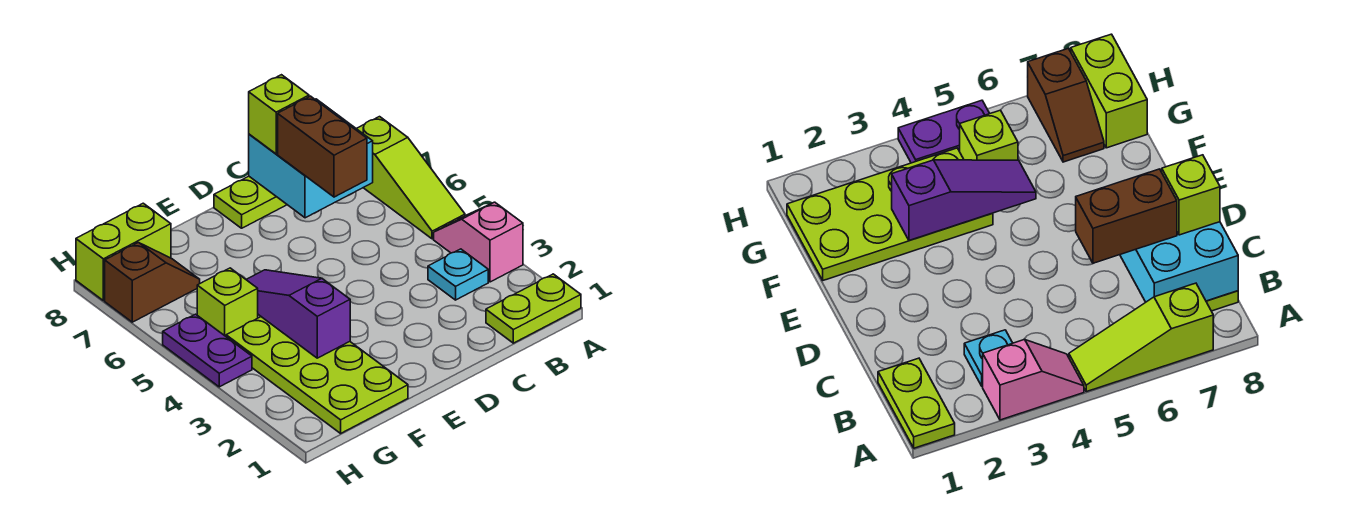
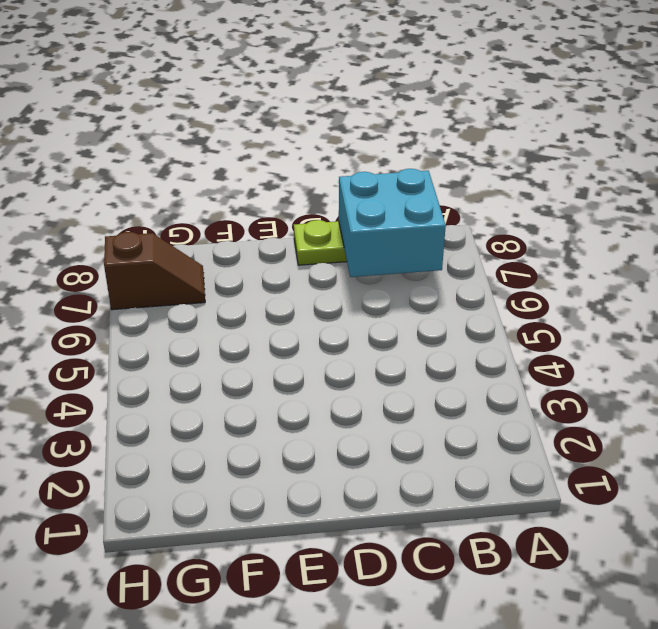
none -> lime 1x2 plate [486,274,581,343]
none -> pink 1x2 slope [434,202,523,282]
none -> lime 1x3 slope [356,117,465,239]

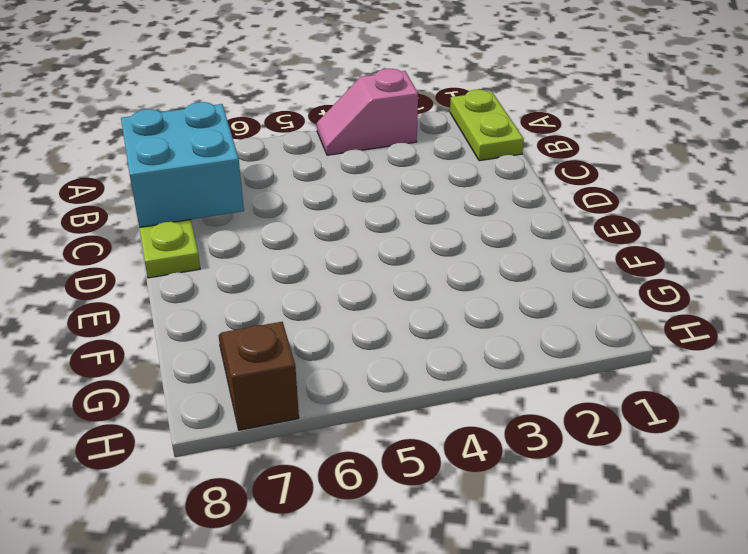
none -> lime 1x3 slope [356,117,465,239]
none -> cyan 1x1 plate [428,249,488,300]
none -> lime 2x4 plate [226,317,408,433]

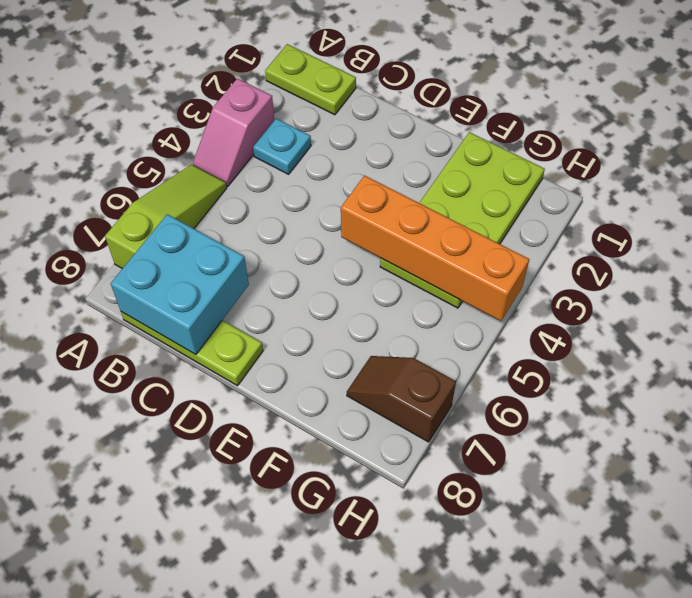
orange 1x4 brick [341,175,529,321] -> purple 1x3 slope [246,270,350,358]
none -> lime 1x1 brick [197,268,258,336]
none -> lime 1x2 brick [76,203,171,301]
none -> purple 1x2 plate [163,314,252,387]

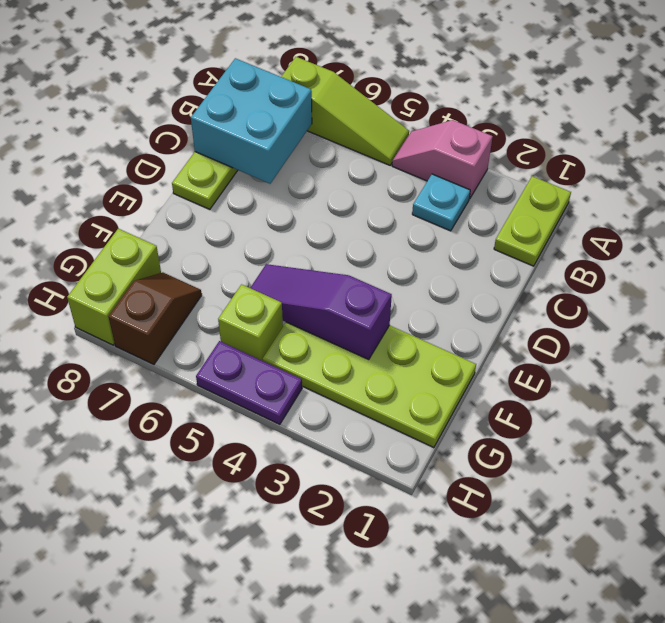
none -> brown 1x2 brick [278,96,367,197]
none -> lime 1x1 brick [249,75,309,154]

